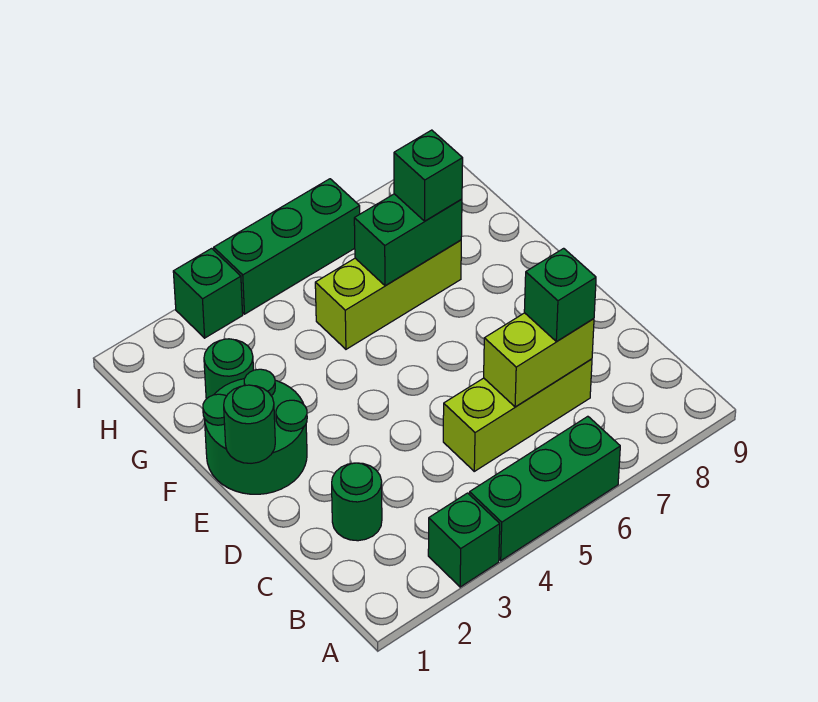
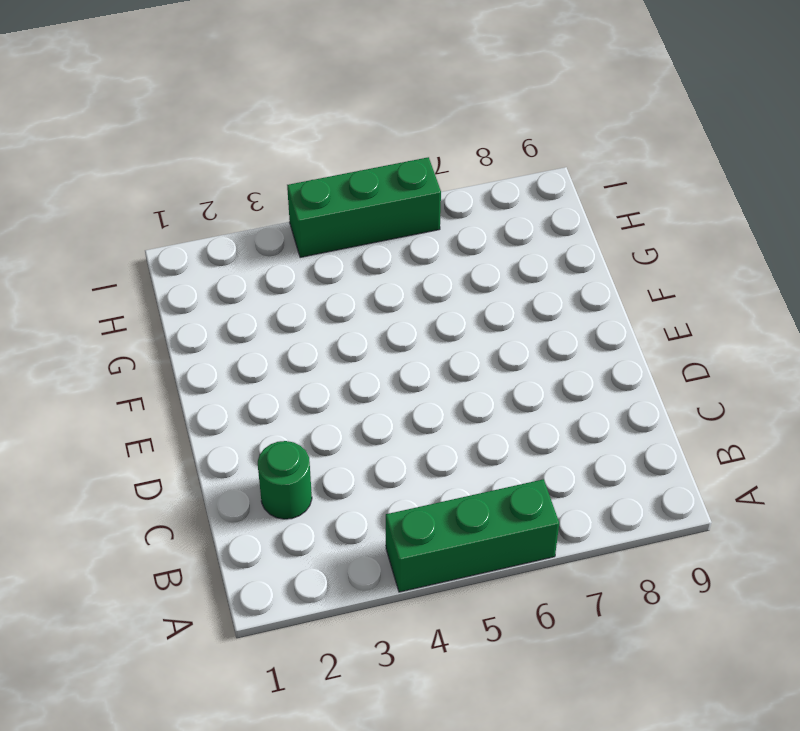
none -> green 1x1 brick [428,493,500,587]
none -> lime 1x3 brick [443,359,592,471]
none -> green 2x2 round brick [203,369,307,494]

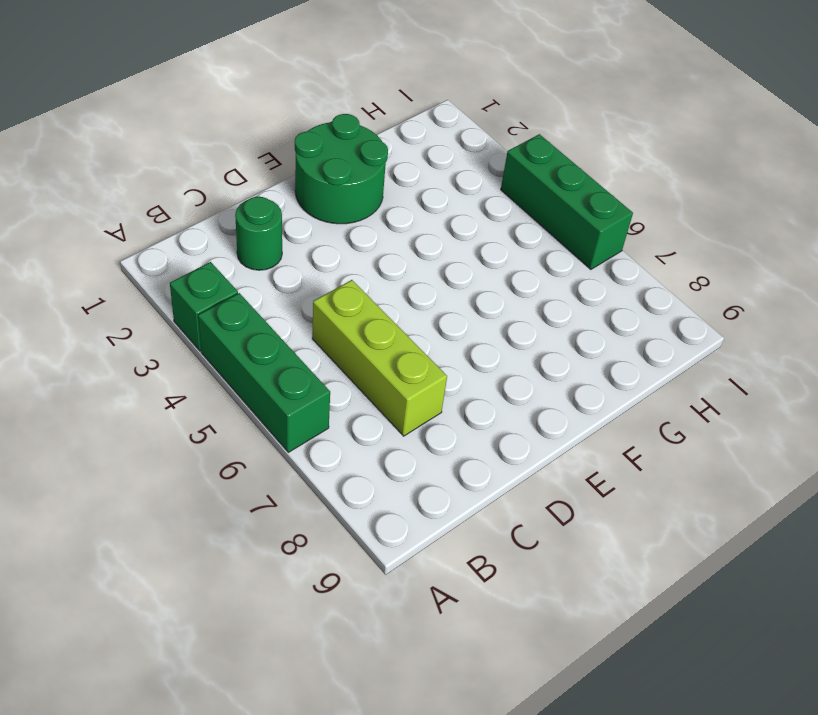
none -> green 1x1 round brick [204,339,253,399]
none -> lime 1x3 brick [315,240,461,349]
none -> green 1x1 brick [173,248,243,338]

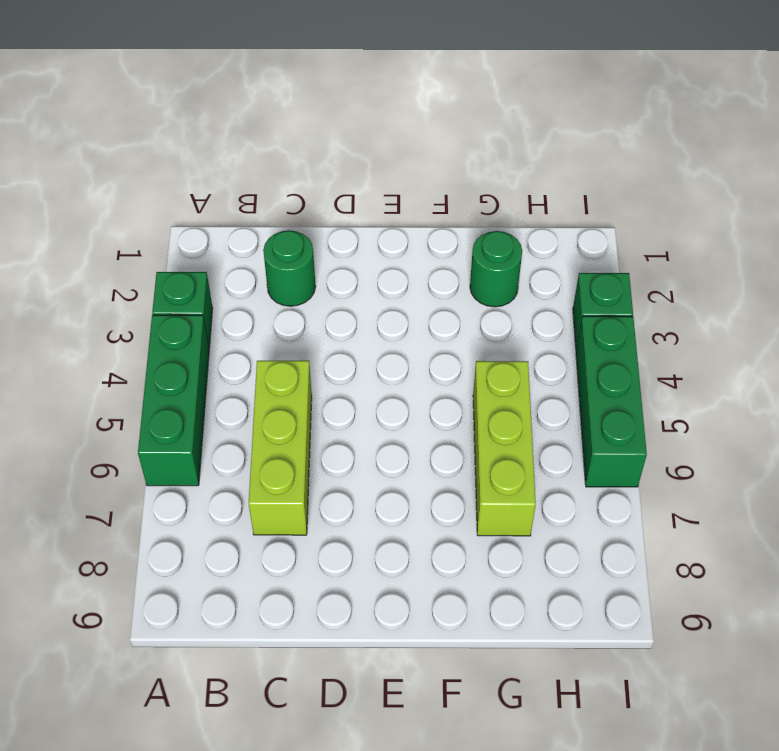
none -> green 2x2 round brick [203,369,307,494]
none -> lime 1x2 brick [484,313,594,407]
none -> green 1x1 round brick [224,385,275,463]

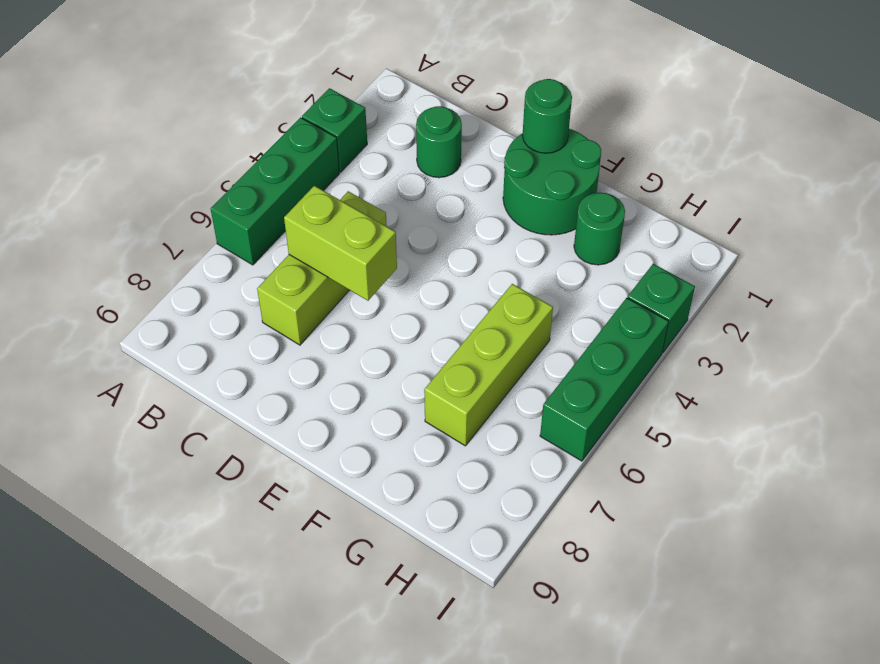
lime 1x2 brick [284,186,397,301] -> lime 1x2 brick turned to [484,313,594,407]
none -> green 1x2 brick [354,194,462,286]
none -> green 1x1 brick [524,248,596,341]
none -> green 1x1 brick [394,130,463,221]

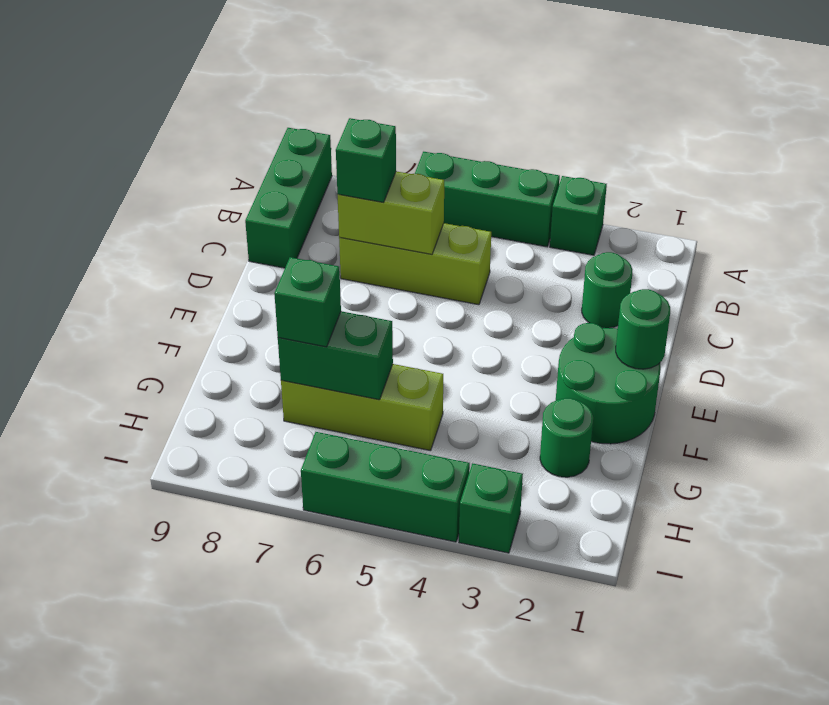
green 1x3 brick [245,128,332,268] -> none

